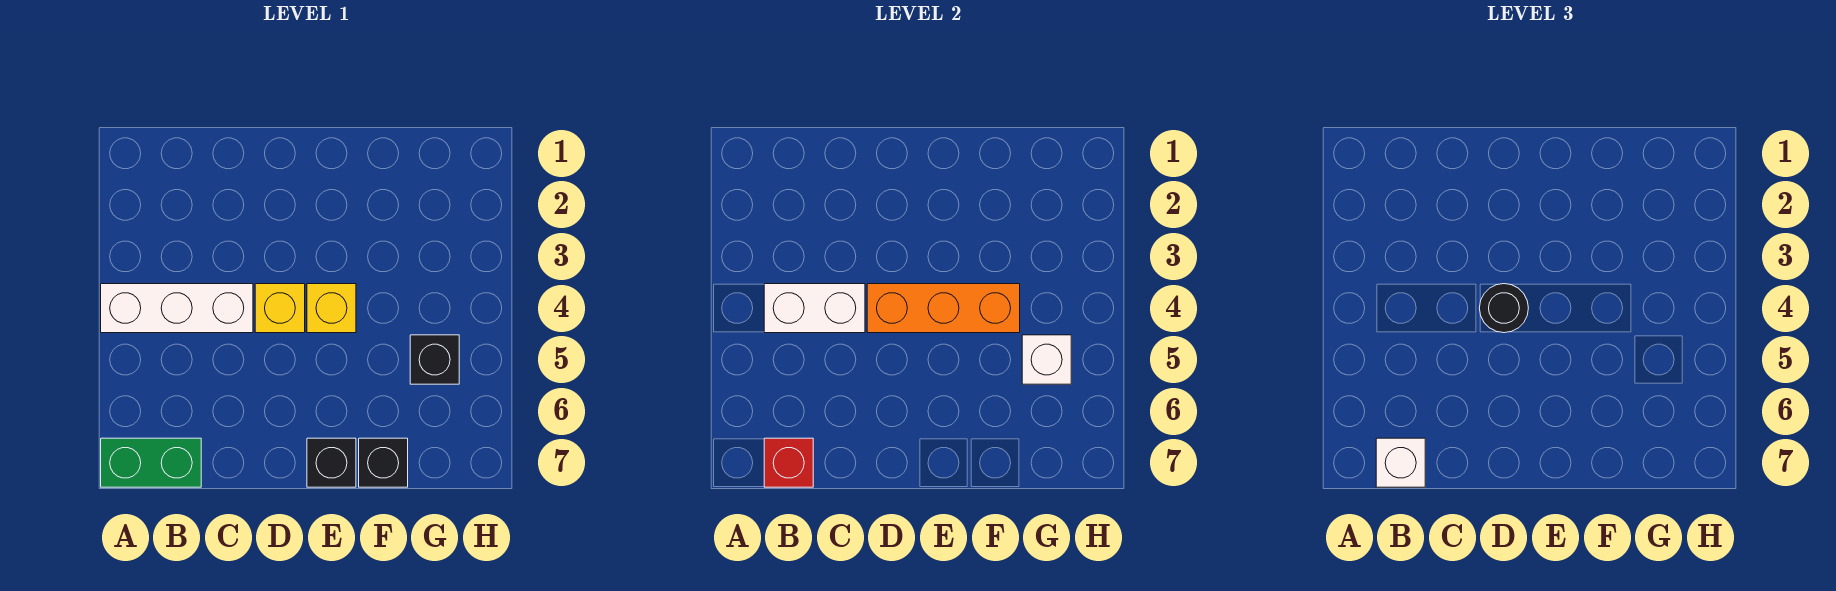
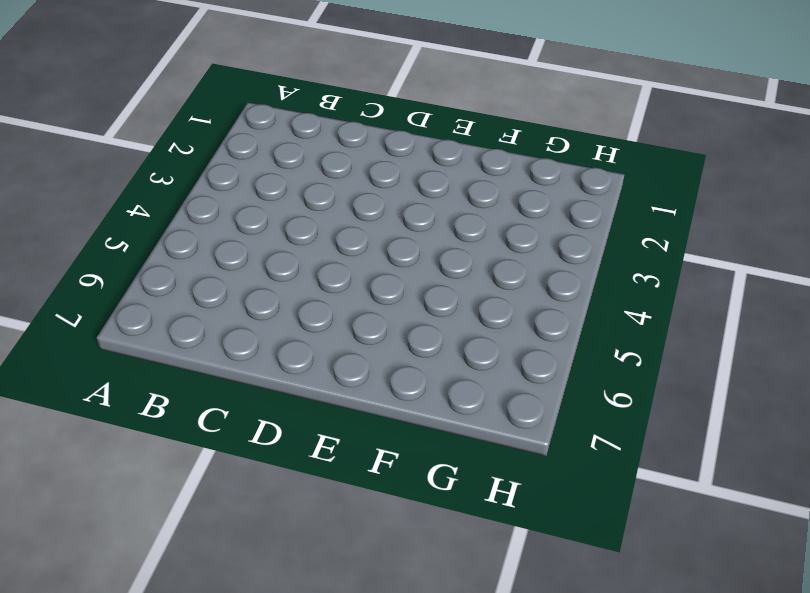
none -> white 1x3 brick [101,284,253,333]
none -> green 1x2 brick [101,438,201,487]
none -> yellow 1x1 brick [255,284,305,333]

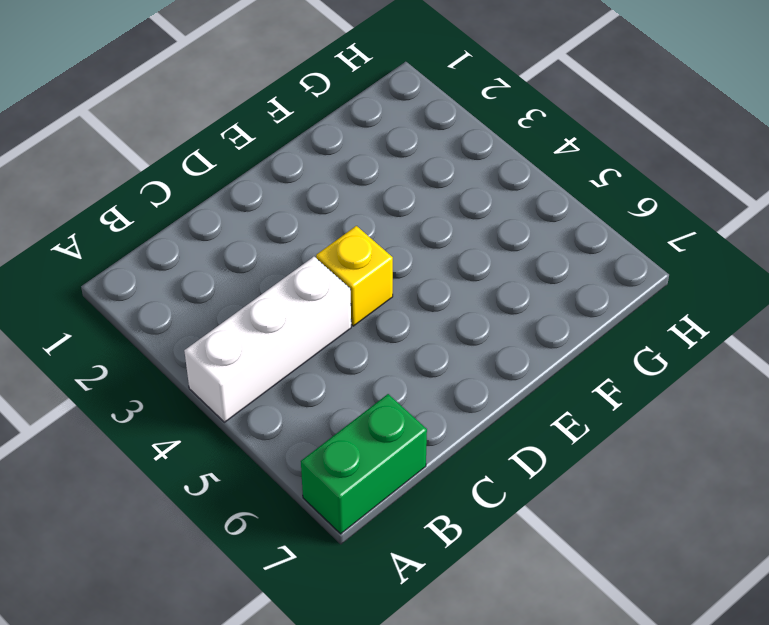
none -> yellow 1x1 brick [307,284,356,333]
none -> black 1x1 brick [307,438,356,487]
none -> black 1x1 brick [359,438,408,487]

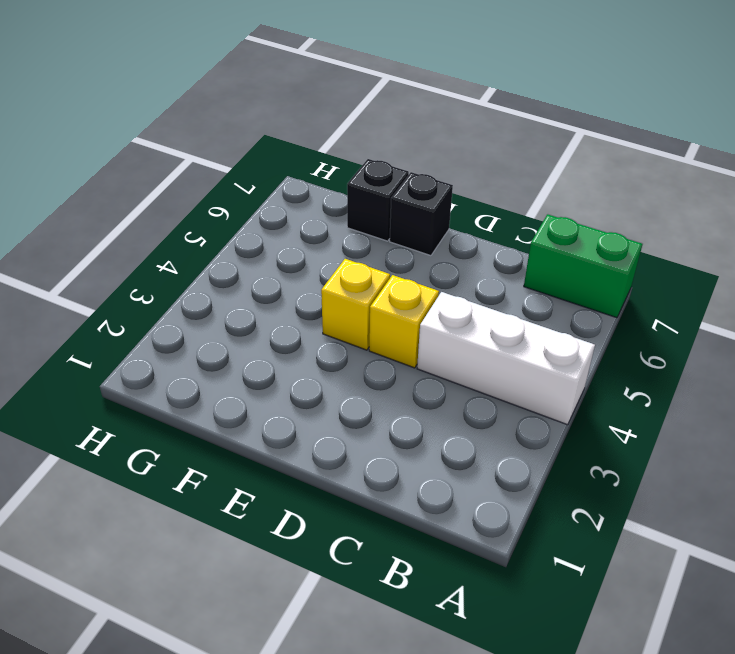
none -> black 1x1 brick [410,335,459,384]
none -> white 1x2 brick [764,284,865,333]
none -> red 1x1 brick [764,438,813,487]

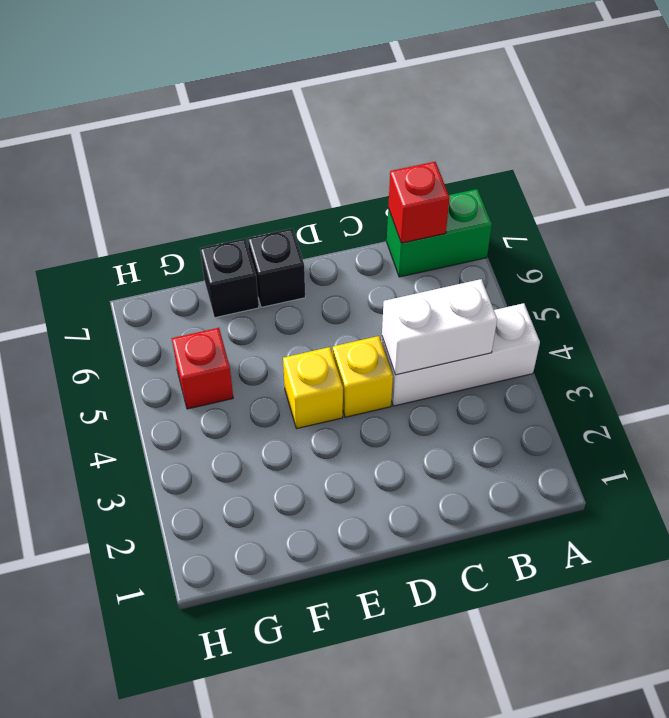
red 1x1 brick [172,328,233,409] -> black 1x1 brick [410,335,459,384]
none -> orange 1x3 brick [867,284,1020,333]
none -> white 1x1 brick [1022,335,1071,384]
none -> white 1x1 brick [1376,438,1425,487]

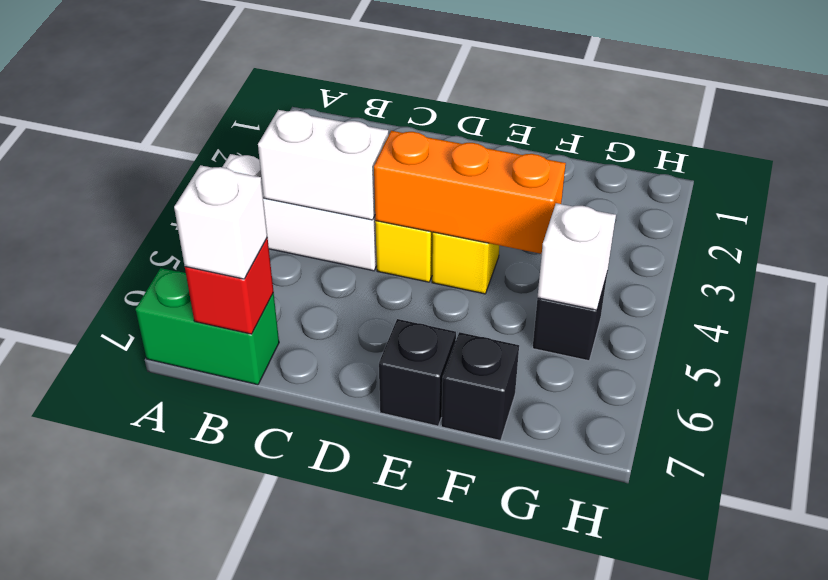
none -> black 1x1 round brick [1479,284,1528,333]

